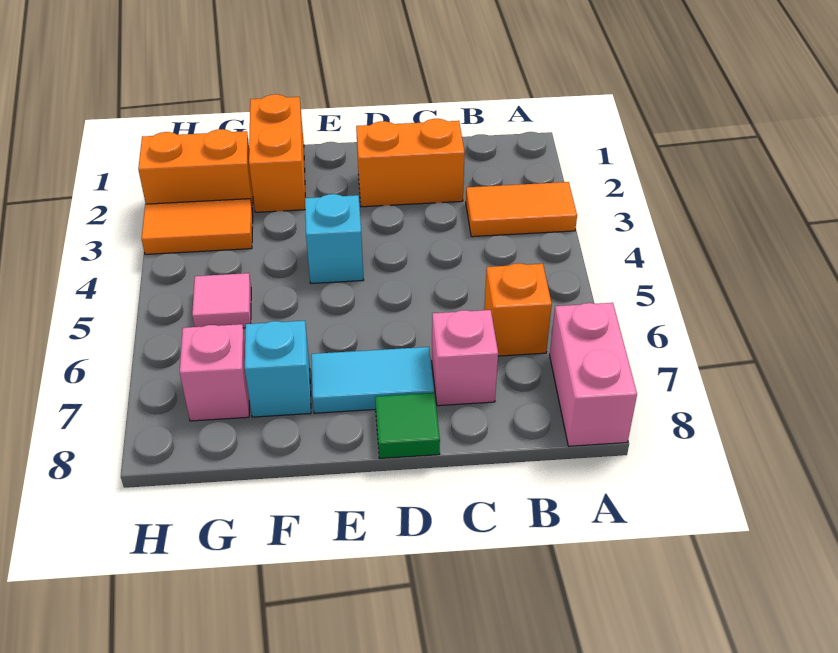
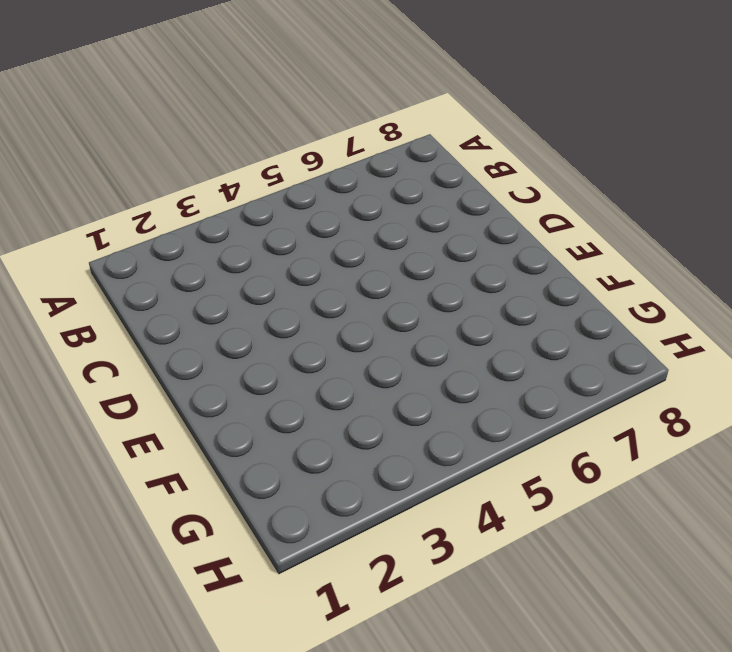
none -> orange 1x2 tile [466,182,577,237]
none -> pink 1x2 brick [550,303,637,446]
none -> orange 1x1 brick [484,263,552,356]

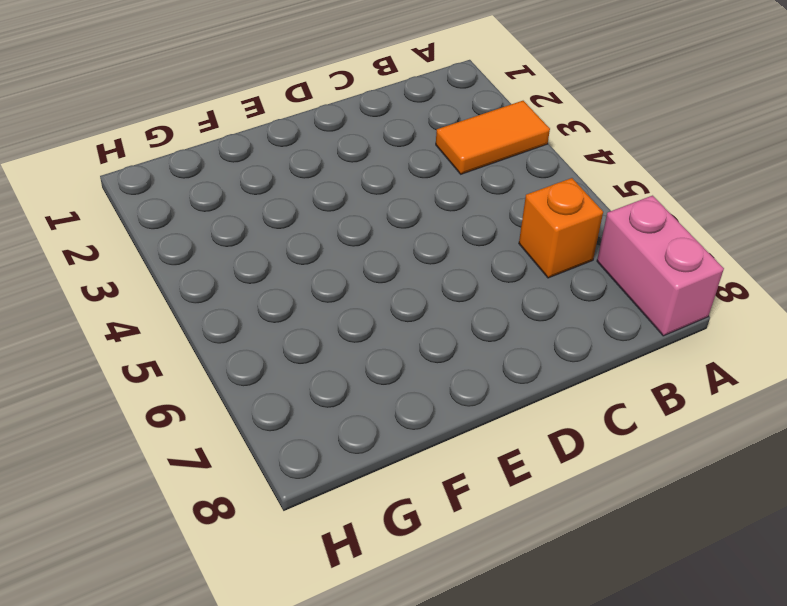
none -> orange 1x2 brick [356,119,465,207]
none -> pink 1x1 brick [432,310,498,406]
none -> cyan 1x2 tile [311,347,434,413]

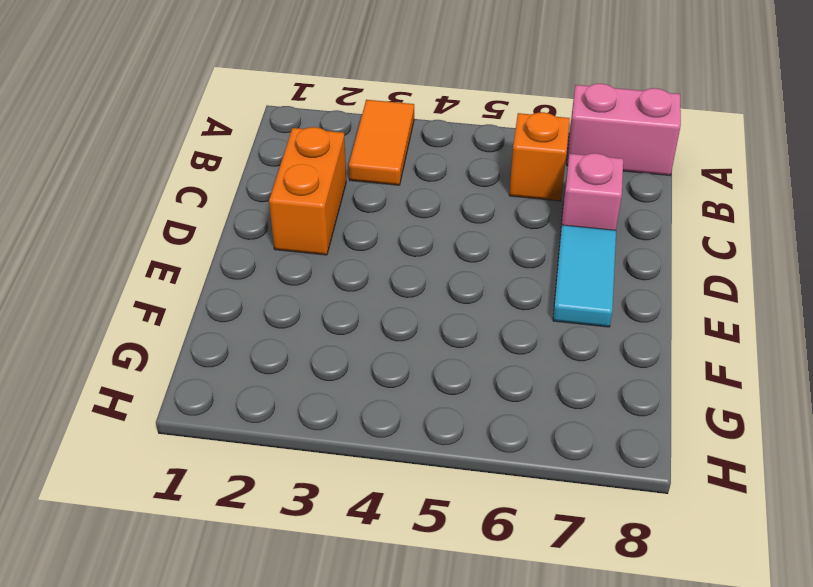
none -> green 1x1 tile [375,393,440,458]
none -> cyan 1x1 brick [305,194,363,283]
none -> orange 1x2 brick [249,94,305,212]

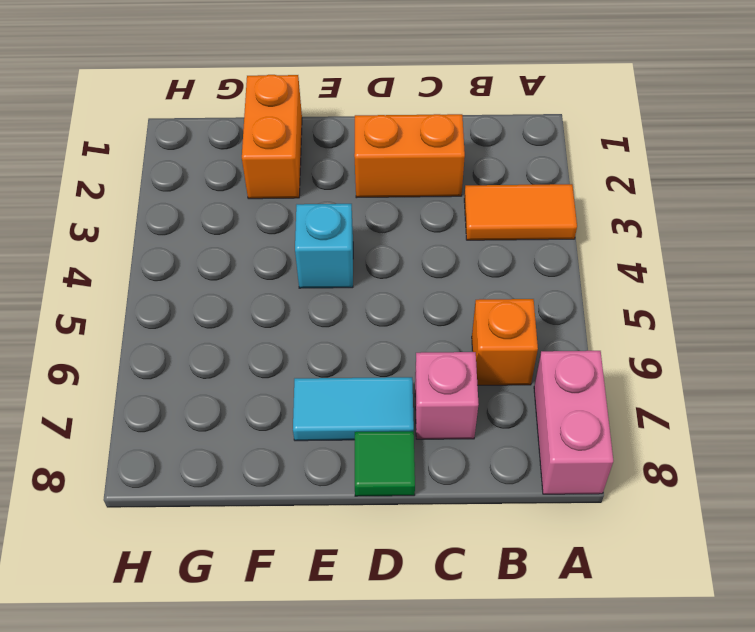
none -> cyan 1x1 brick [245,321,311,417]
none -> orange 1x2 brick [138,129,253,212]
none -> orange 1x2 tile [142,199,253,254]

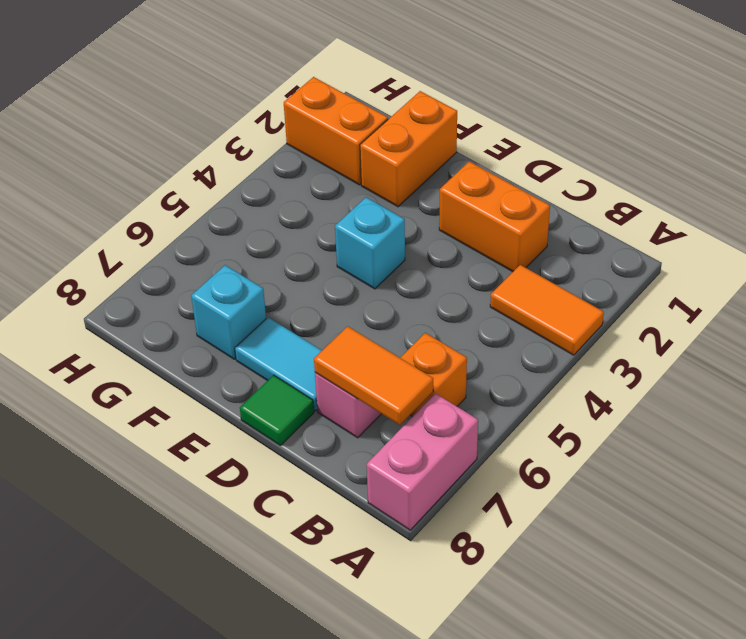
orange 1x2 tile [314,326,433,425] -> orange 1x2 tile moved to [142,199,253,254]
none -> pink 1x1 tile [192,273,251,328]
none -> pink 1x1 brick [180,324,249,421]

